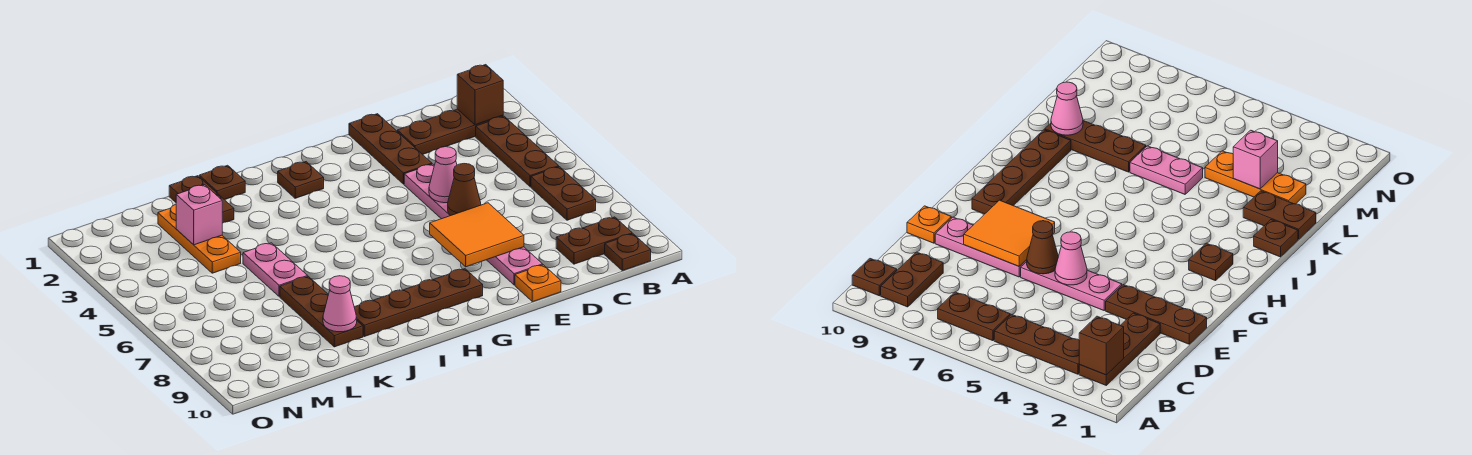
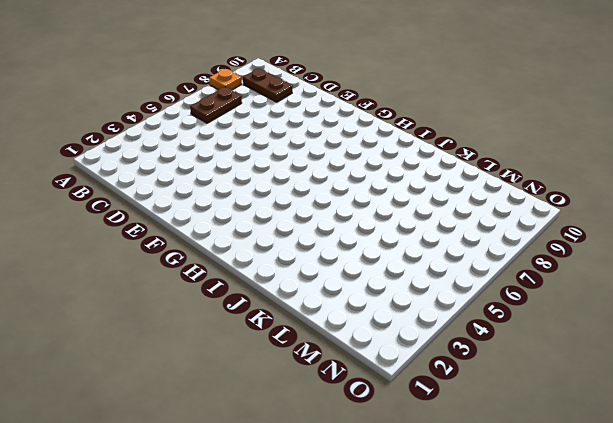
orange 1x1 plate [209,69,242,90] -> orange 1x1 plate moved to [515,265,561,302]
none -> brown 1x3 plate [397,109,503,155]
none -> brown 1x3 plate [476,116,559,187]
none -> brown 1x1 plate [605,234,651,271]

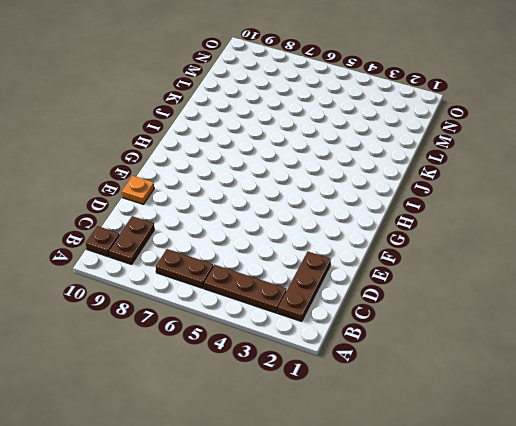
none -> brown 1x3 plate [349,114,432,184]
none -> pink 1x3 plate [404,164,450,219]
none -> pink 1x3 plate [487,247,543,285]

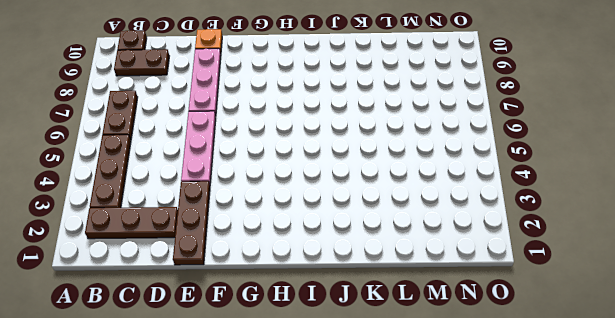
none -> brown 1x4 plate [354,269,483,337]
none -> brown 1x1 plate [278,162,324,198]
none -> brown 1x1 plate [199,165,245,200]

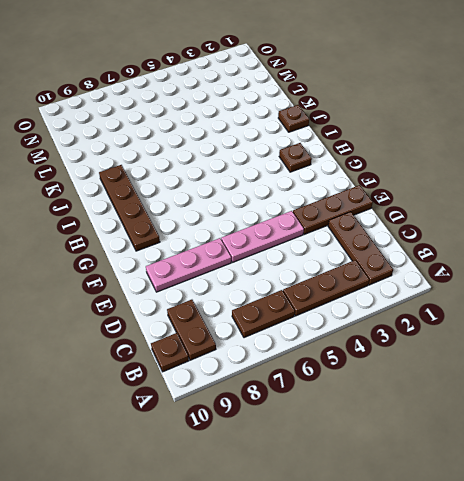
none -> orange 1x1 plate [515,265,561,302]
none -> brown 1x2 plate [169,176,234,223]
none -> pink 1x2 plate [243,243,308,297]

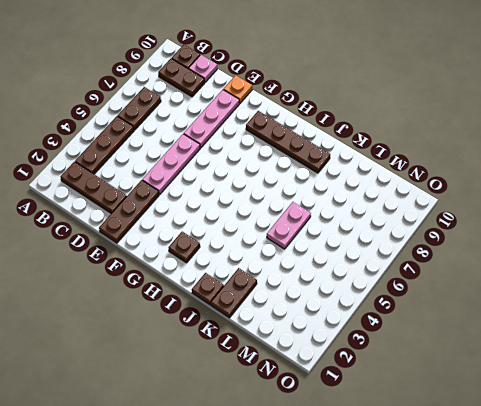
pink 1x1 plate [189,55,217,82] -> none
none -> brown 1x3 plate [280,276,363,347]
none -> orange 1x3 plate [158,204,241,273]
none -> brown 1x1 brick [457,65,503,125]

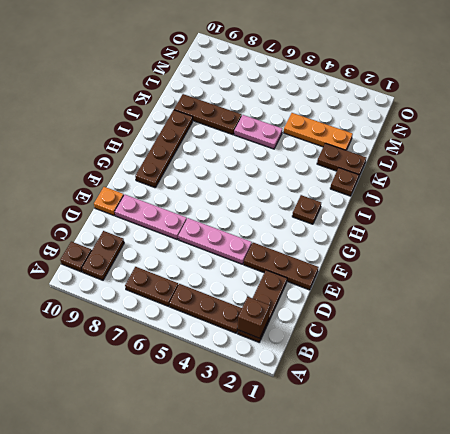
none -> pink 1x1 cone [429,147,457,203]
none -> brown 1x1 cone [448,164,481,216]
none -> orange 2x2 tile [430,203,524,267]

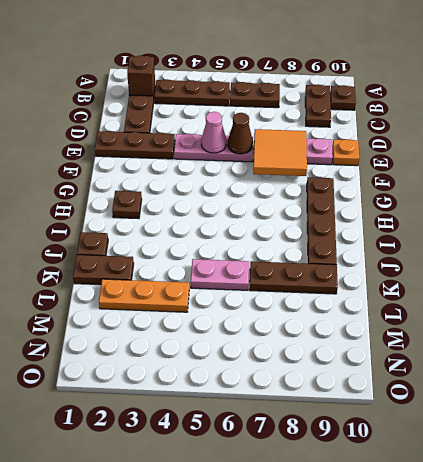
none -> pink 1x1 cone [323,276,357,332]
none -> pink 1x1 brick [176,185,222,245]

